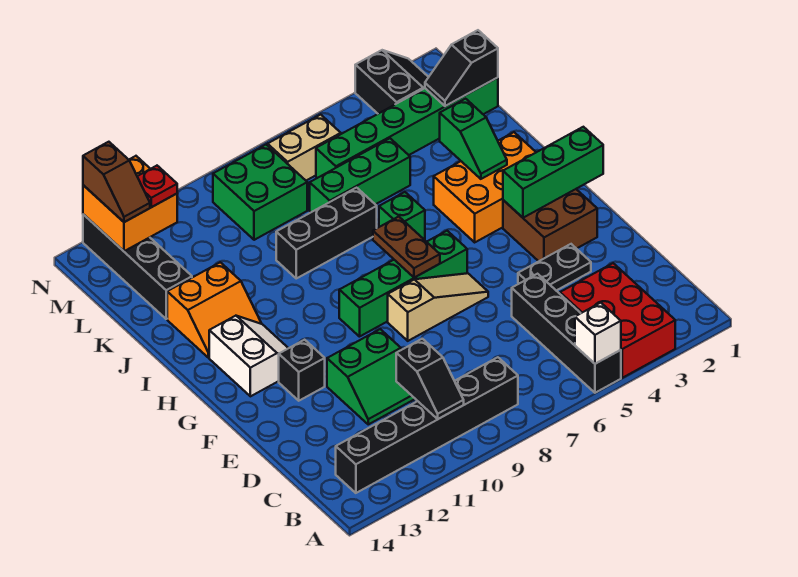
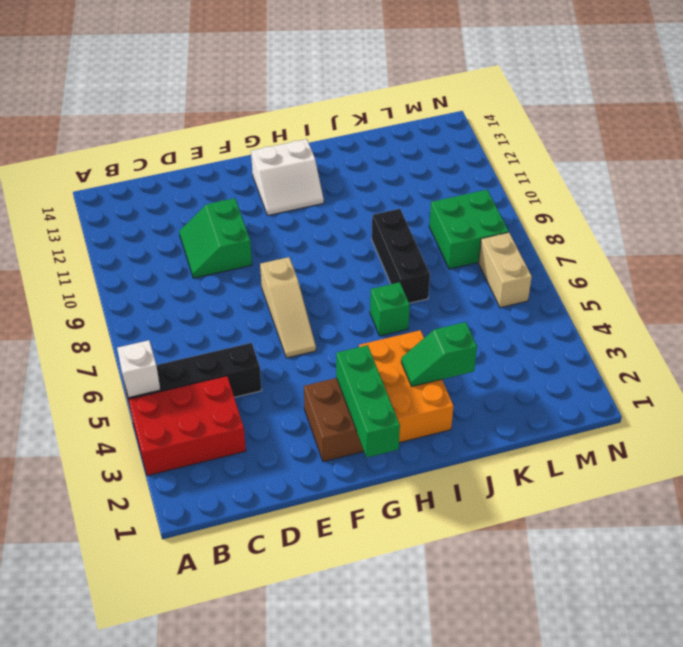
none -> black 1x6 brick [336,357,518,493]
none -> black 1x2 plate [518,244,591,291]
none -> black 1x1 brick [279,340,325,401]

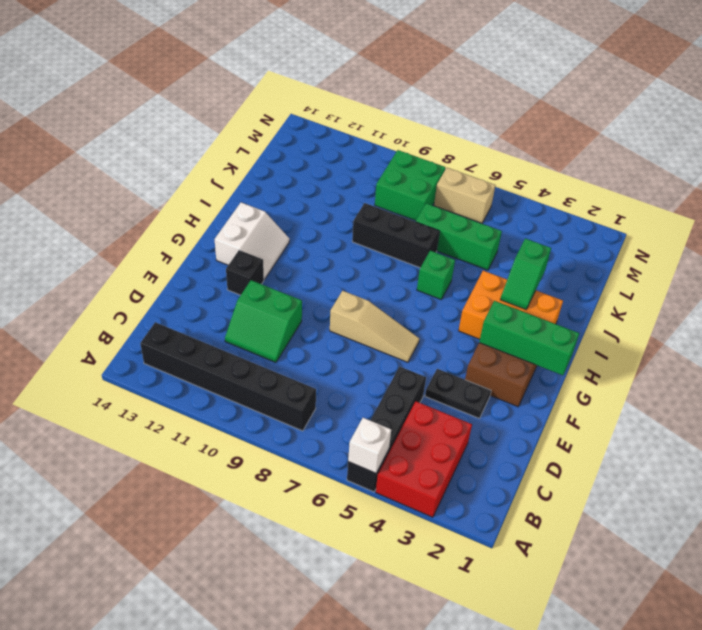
none -> green 1x4 brick [339,231,467,337]
none -> orange 2x2 slope [167,262,261,358]
none -> black 1x4 brick [83,214,192,319]

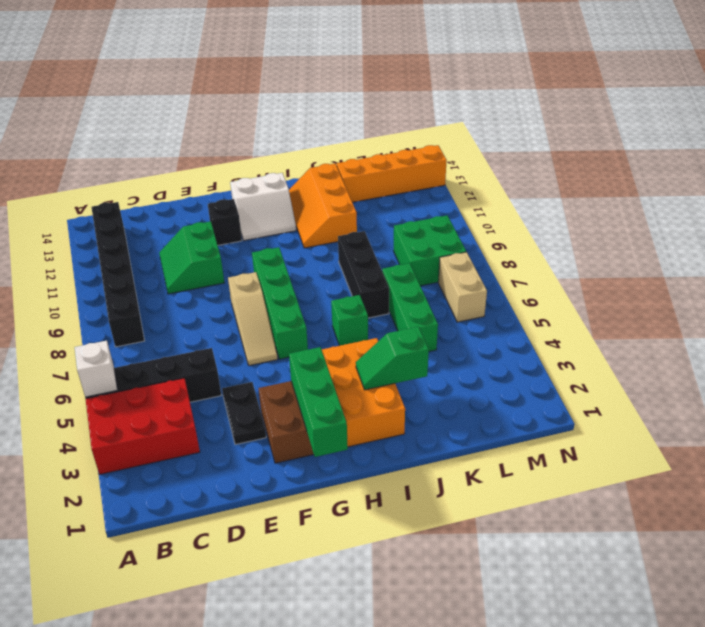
orange 2x3 slope [289,164,357,248] -> orange 2x2 slope [167,262,261,358]
orange 1x4 brick [337,145,447,202] -> black 1x4 brick [83,214,192,319]
none -> green 1x6 brick [316,78,498,178]
none -> black 2x2 slope [355,50,428,114]
none -> black 1x2 slope [396,339,464,419]

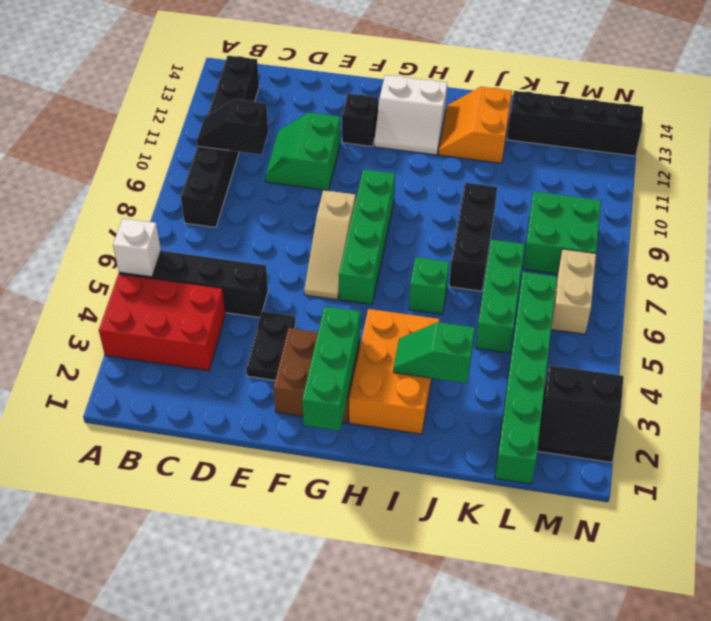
none -> brown 1x2 plate [373,217,440,278]
none -> black 1x2 slope [425,30,498,106]
none -> orange 2x2 brick [83,156,177,251]

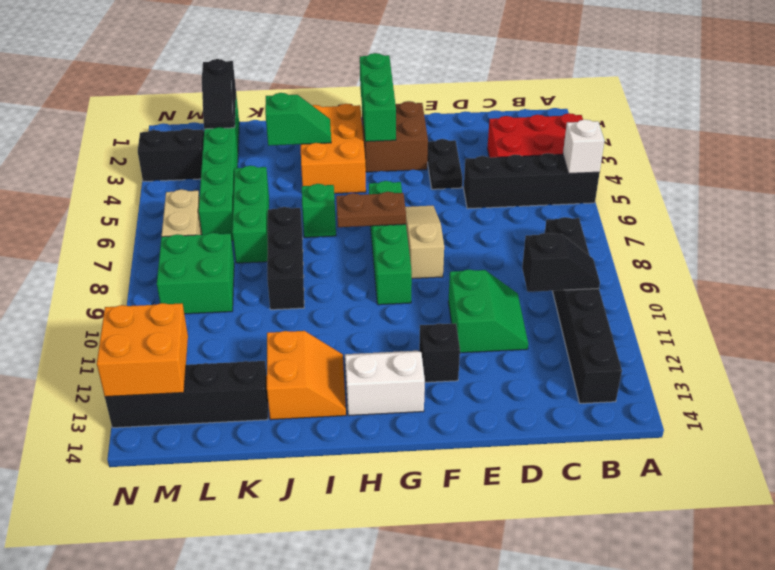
none -> red 1x1 plate [137,166,177,207]
none -> brown 1x2 slope [83,142,150,222]

